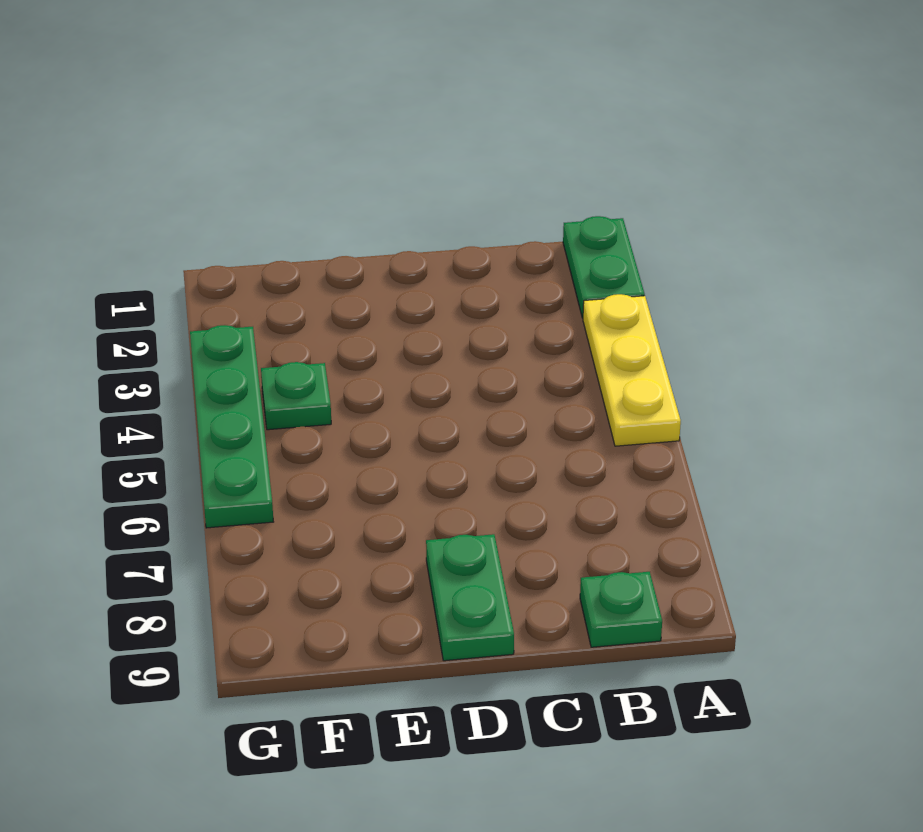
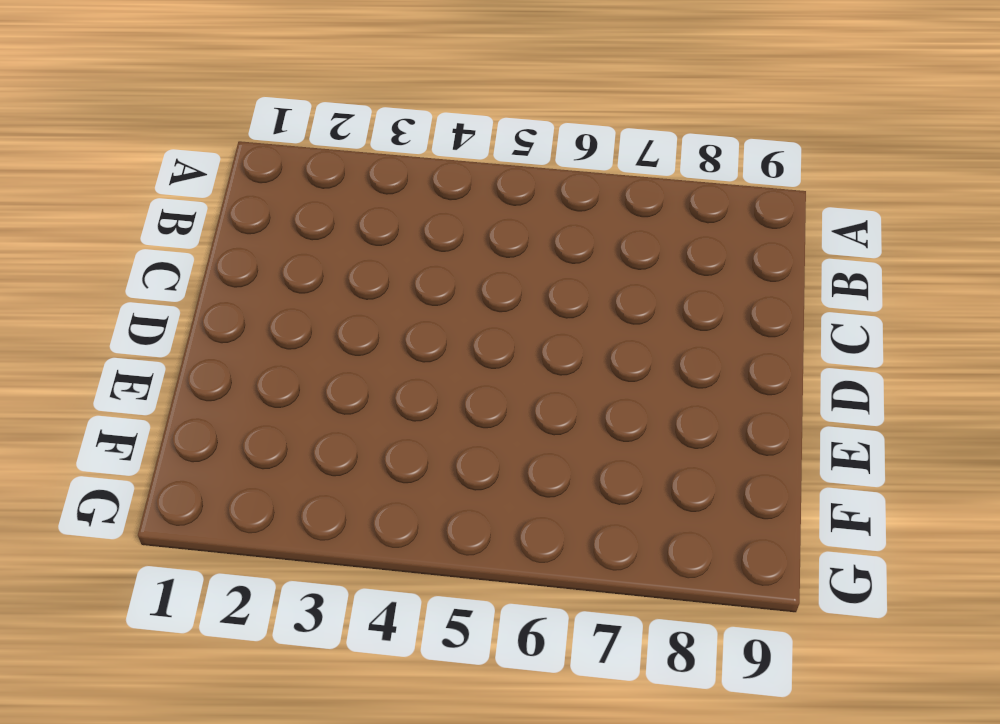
none -> green 1x2 plate [563,216,645,318]
none -> yellow 1x3 plate [583,294,681,446]

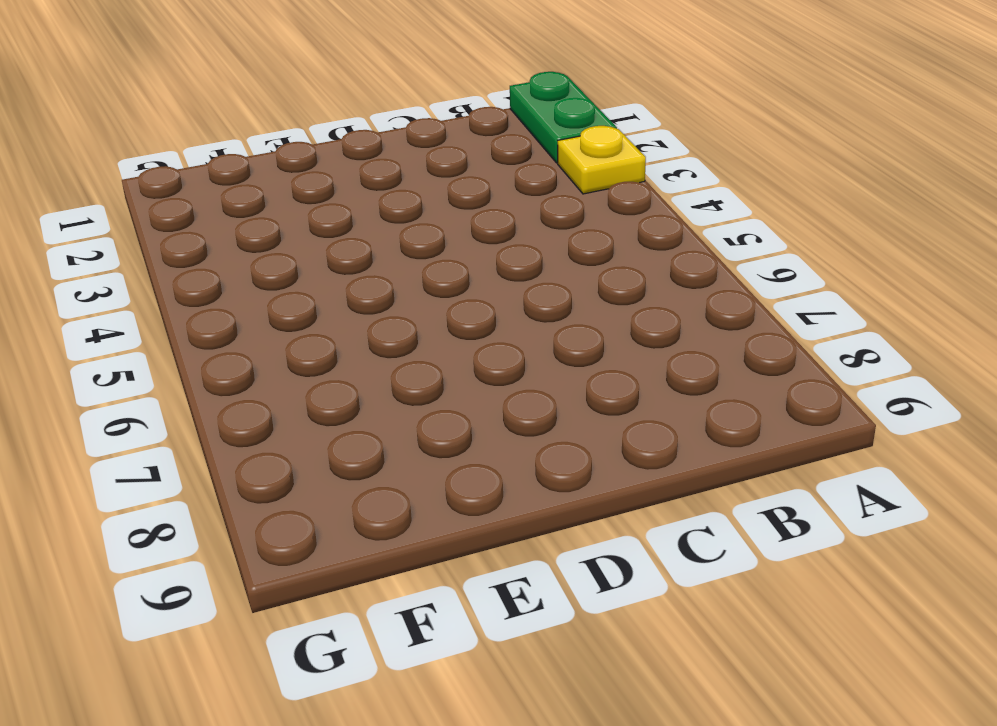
yellow 1x1 plate [558,126,646,194] -> yellow 1x3 plate [583,294,681,446]
none -> green 1x1 plate [580,572,662,647]
none -> green 1x2 plate [426,534,514,661]

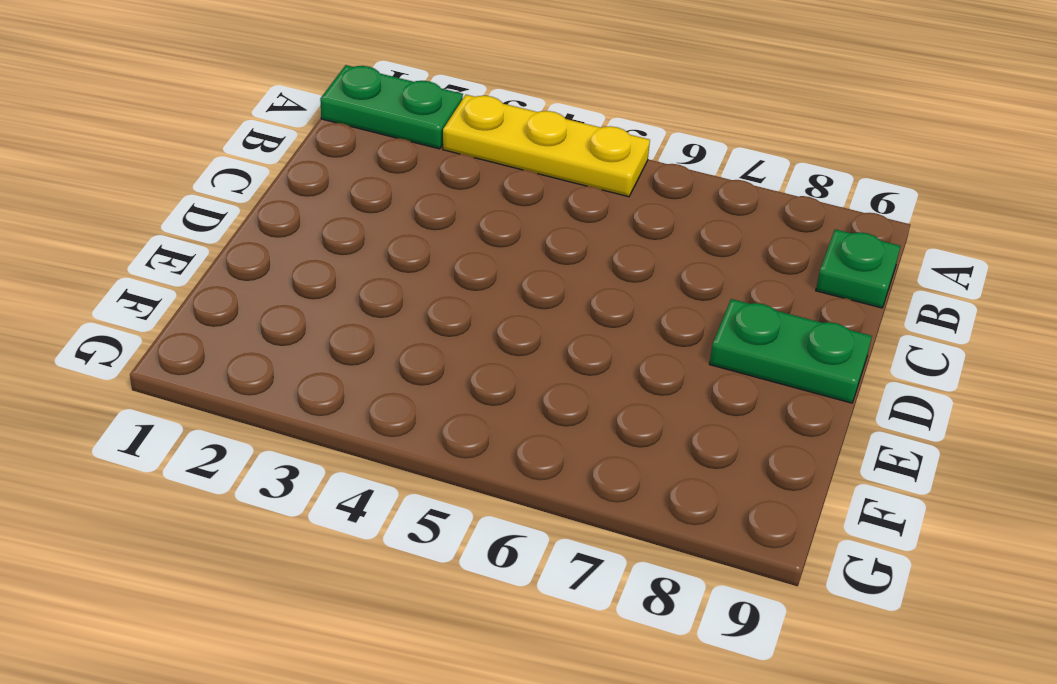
none -> green 1x1 plate [261,362,331,430]
none -> green 1x4 plate [190,325,273,528]

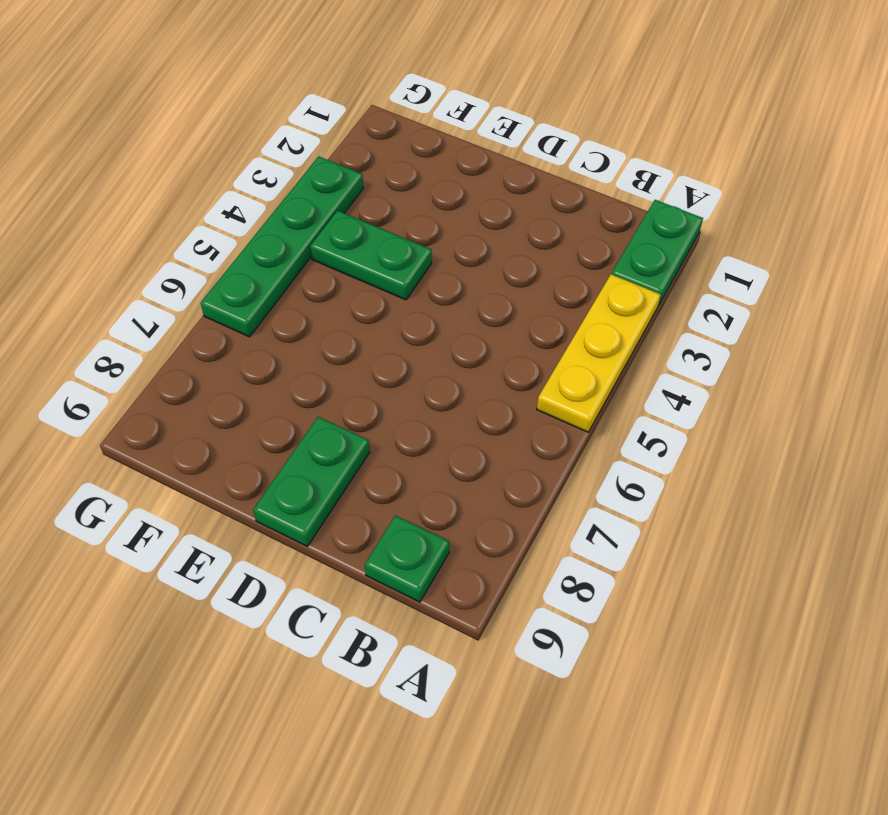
green 1x2 plate [310,211,432,300] -> green 1x1 plate [261,362,331,430]

